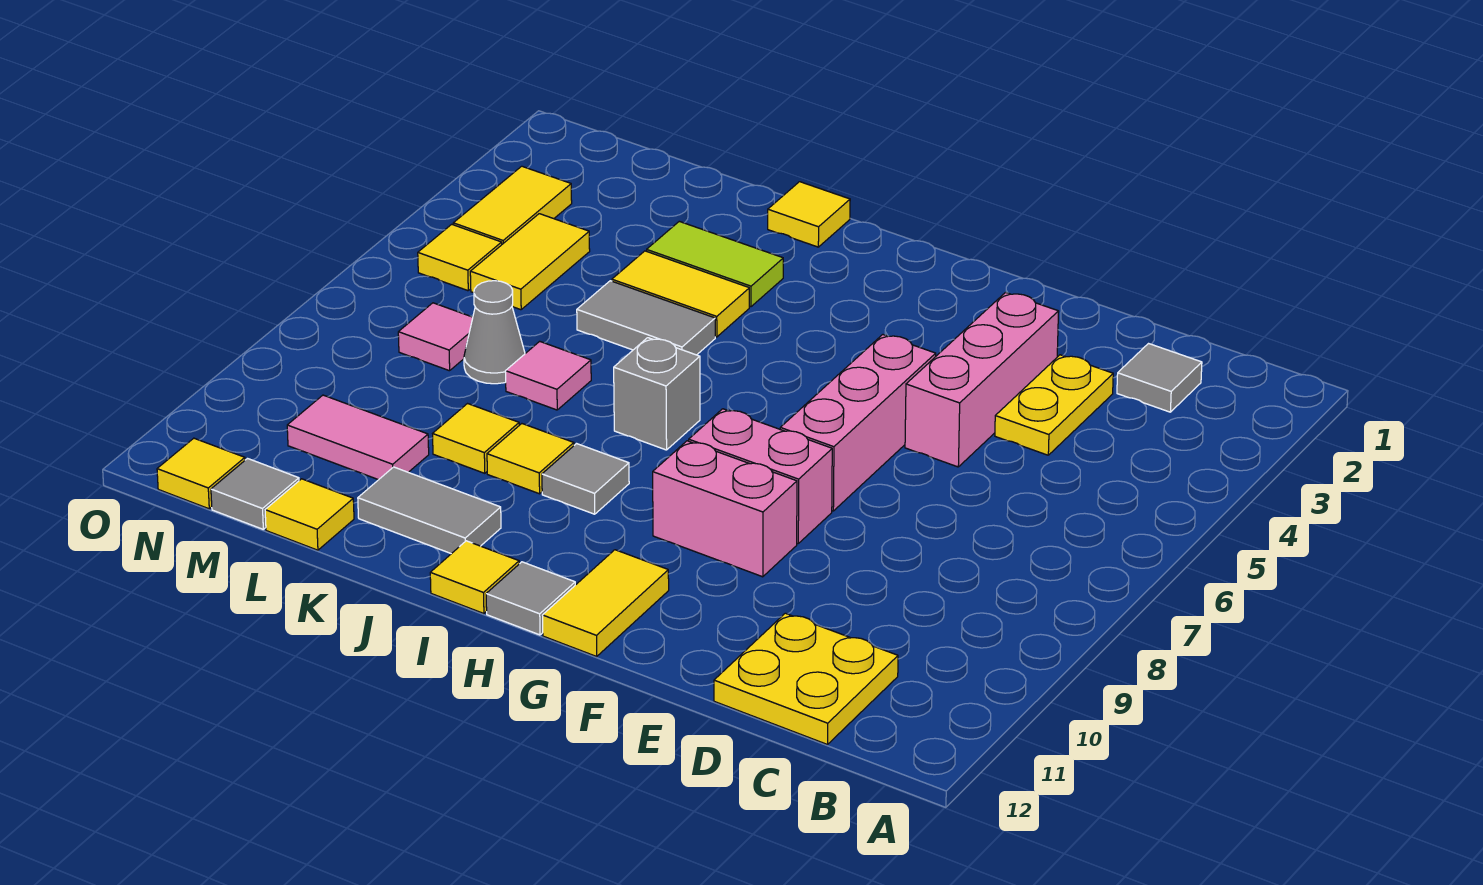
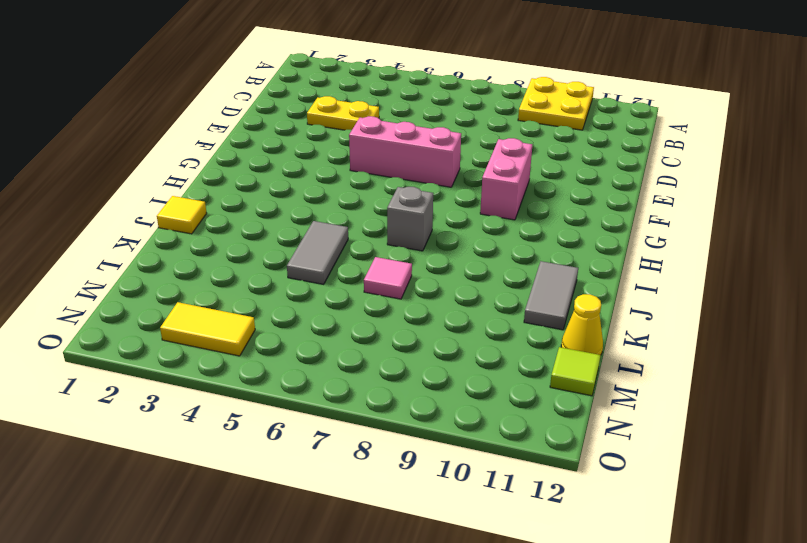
yellow 2x2 plate [518,77,594,130] -> yellow 2x2 plate moved to [714,613,898,745]
yellow 1x1 cone [561,294,603,355] -> yellow 1x1 tile [265,479,354,550]
lime 1x1 tile [550,347,601,396] -> grey 1x1 tile [211,459,299,529]
none -> grey 1x1 tile [1117,344,1202,412]
none -> pink 1x3 brick [905,293,1059,467]
none -> pink 1x2 brick [689,409,832,544]

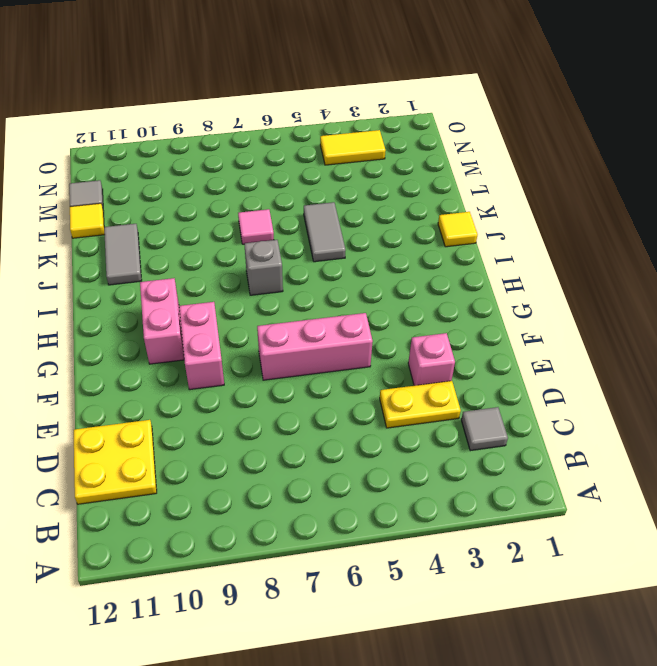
pink 1x1 brick [408,333,455,386] -> pink 1x3 brick [905,293,1059,467]
pink 1x2 brick [140,278,184,364] -> pink 1x2 brick moved to [689,409,832,544]
none -> yellow 1x2 tile [543,550,669,656]
none -> grey 1x1 tile [486,562,575,635]
none -> grey 1x1 tile [542,444,629,514]

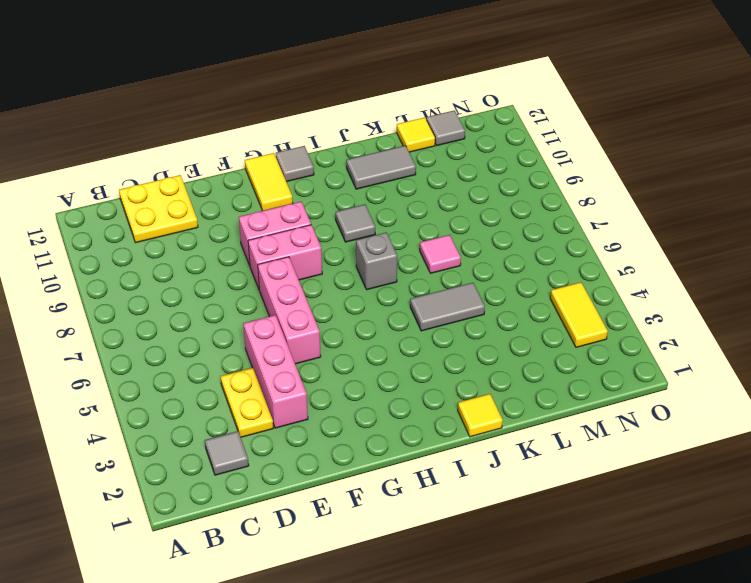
none -> yellow 1x1 tile [430,541,519,614]
none -> lime 1x2 tile [647,221,783,307]
none -> yellow 1x2 tile [612,251,749,337]

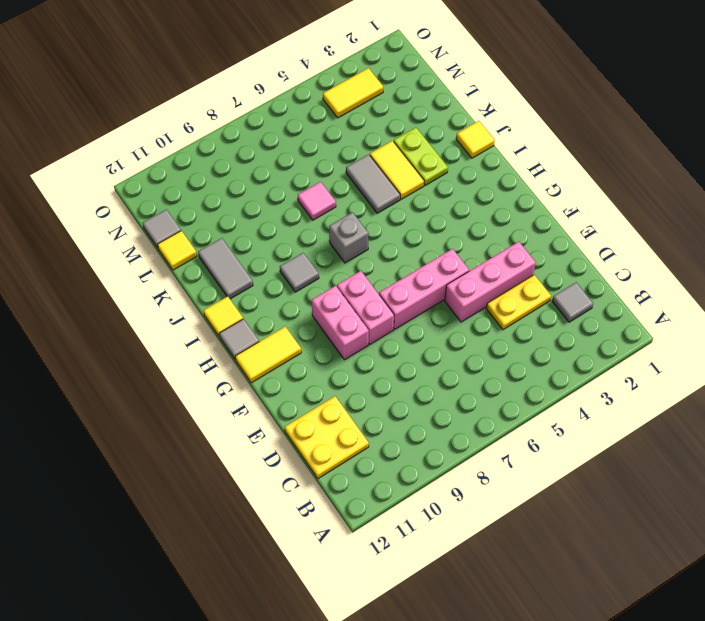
lime 1x2 plate [394,128,448,185] -> lime 1x2 tile [647,221,783,307]
none -> yellow 1x1 tile [487,424,574,494]
none -> yellow 1x1 tile [433,404,519,473]
none -> grey 1x1 cone [464,281,525,384]

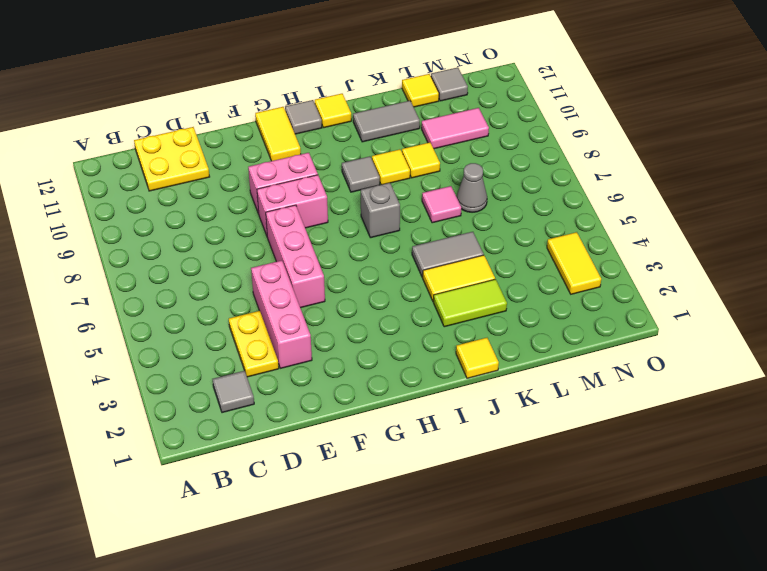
none -> yellow 1x2 tile [470,214,590,310]
none -> pink 1x1 tile [398,303,473,371]
none -> yellow 1x1 tile [418,224,502,291]

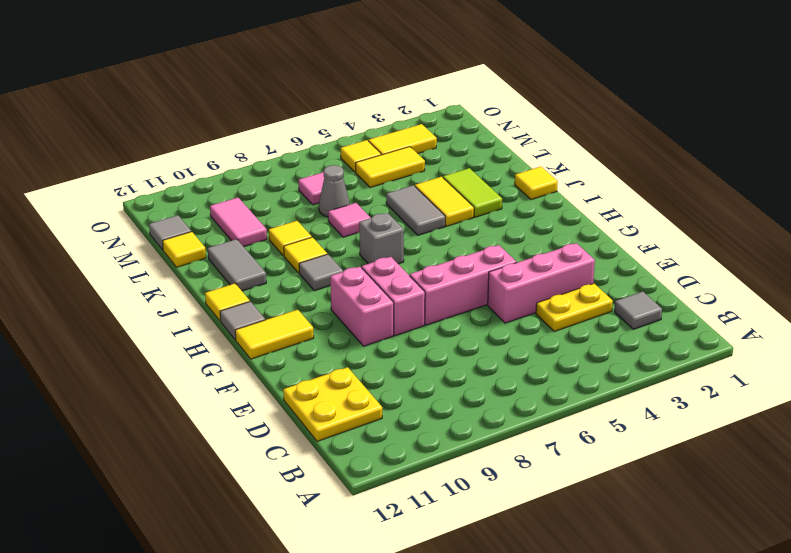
none -> yellow 1x1 tile [157,438,245,509]

